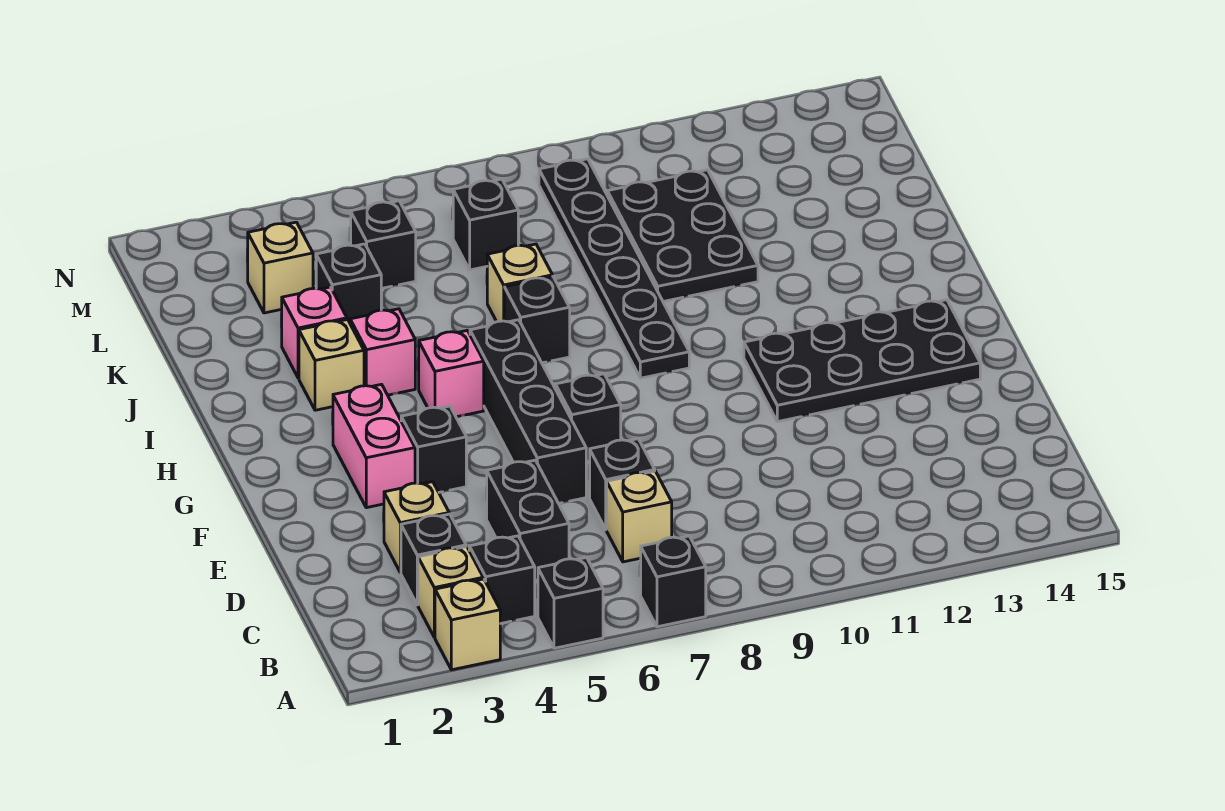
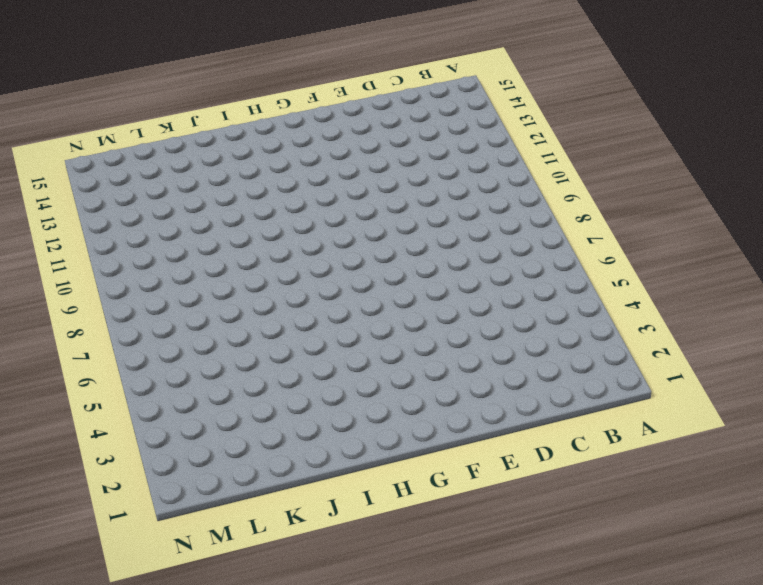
none -> tan 1x1 brick [435,579,500,670]
none -> black 1x1 brick [538,557,603,648]
none -> black 1x1 brick [641,536,706,627]

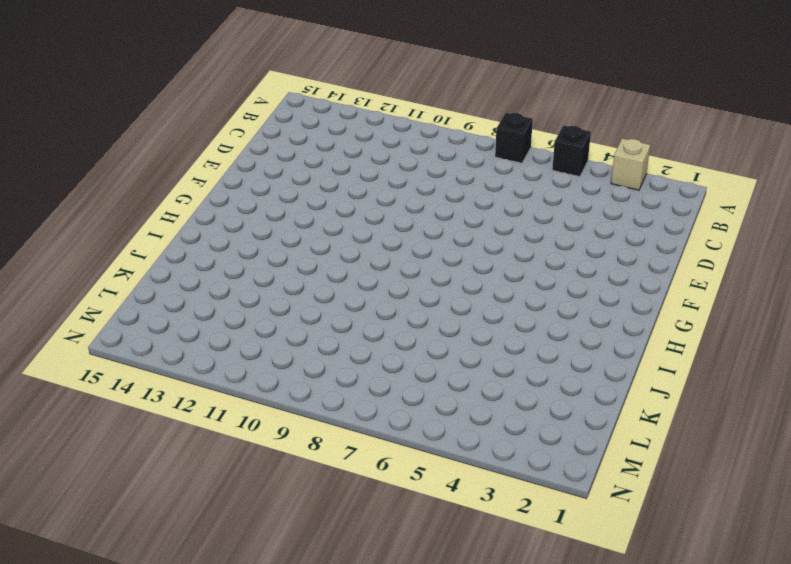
none -> tan 1x1 brick [418,547,483,637]
none -> black 1x1 brick [469,536,535,624]
none -> black 1x1 brick [401,514,466,605]

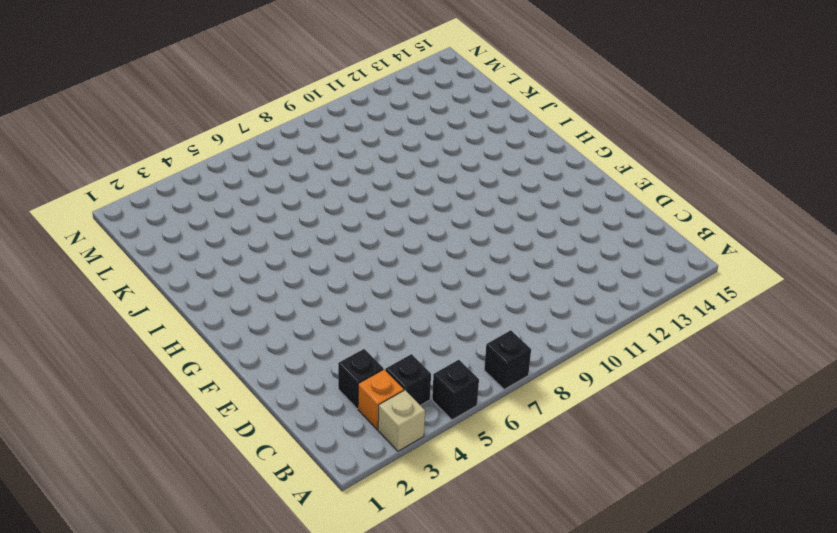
orange 1x1 brick [358,369,404,430] -> tan 1x1 brick [418,547,483,637]
none -> black 1x2 brick [486,460,569,580]
none -> tan 1x1 brick [607,471,672,562]
none -> tan 1x1 brick [384,482,449,572]

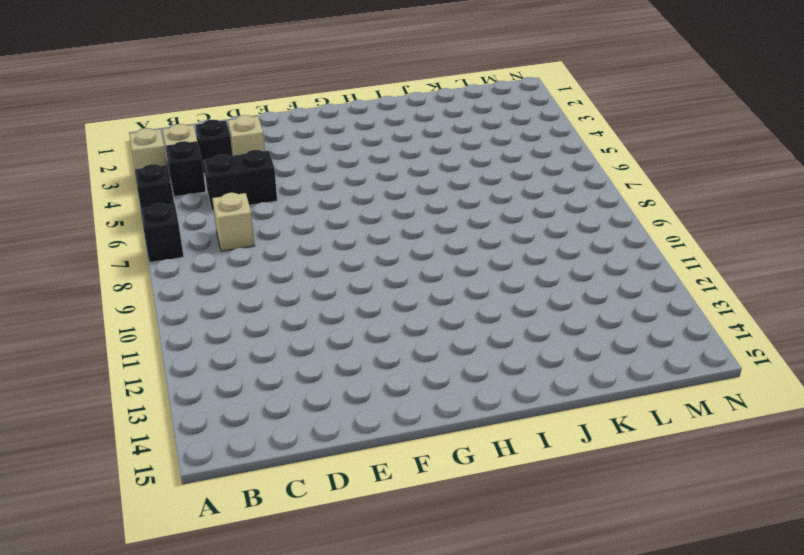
none -> black 1x1 brick [590,439,655,529]
none -> black 1x4 brick [470,320,586,503]
none -> pink 1x2 brick [333,384,415,508]

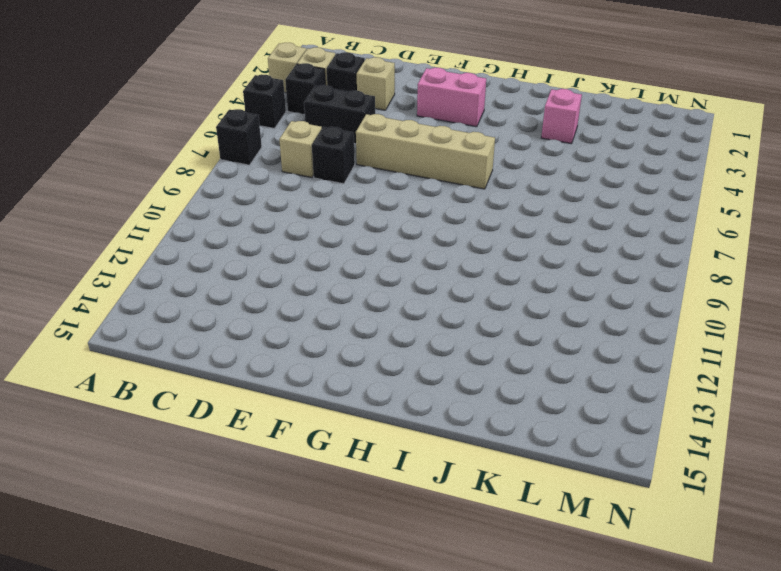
tan 1x4 brick [356,114,495,189] -> black 1x4 brick [470,320,586,503]
none -> black 1x1 brick [401,406,466,492]
none -> black 1x1 brick [555,374,621,462]
none -> black 2x4 plate [744,300,980,422]

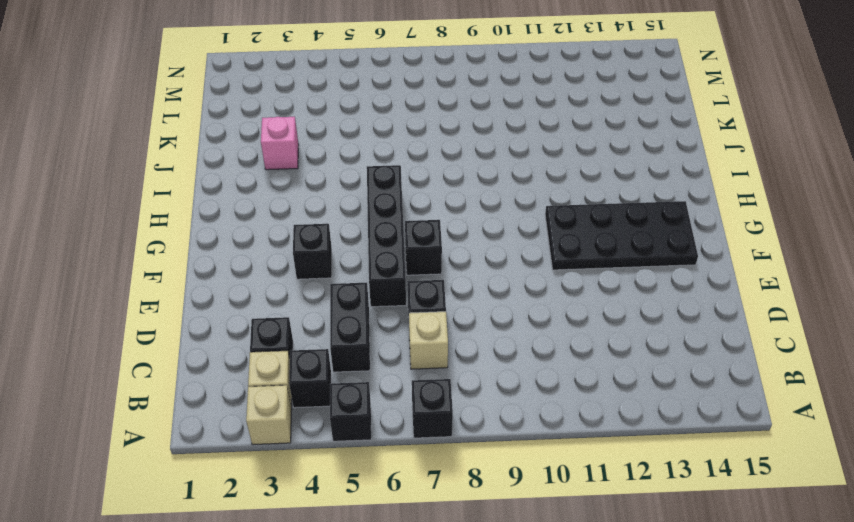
none -> tan 1x1 brick [384,482,449,572]
none -> pink 1x2 brick [333,384,415,508]
none -> pink 1x1 brick [419,331,484,417]

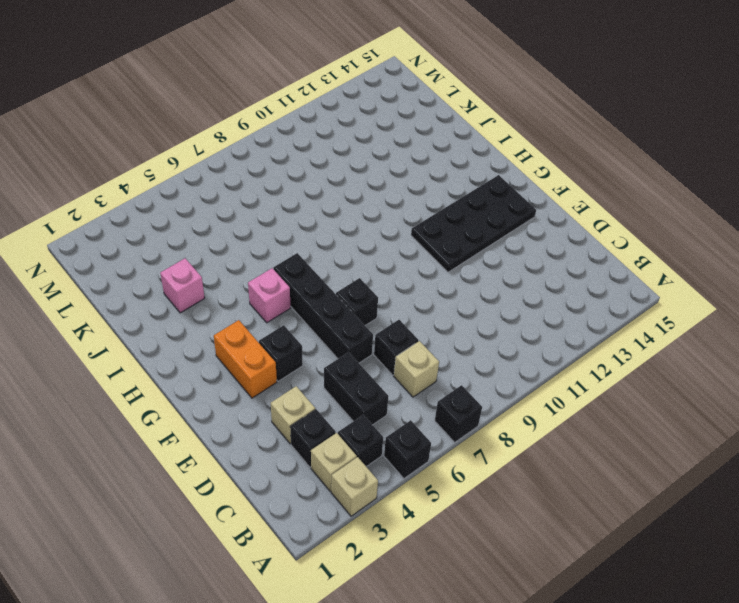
orange 1x2 brick [214,320,277,398] -> pink 1x2 brick [333,384,415,508]
none -> black 1x6 plate [539,159,689,378]
none -> tan 1x1 brick [299,320,364,410]
none -> pink 1x1 brick [350,309,415,395]

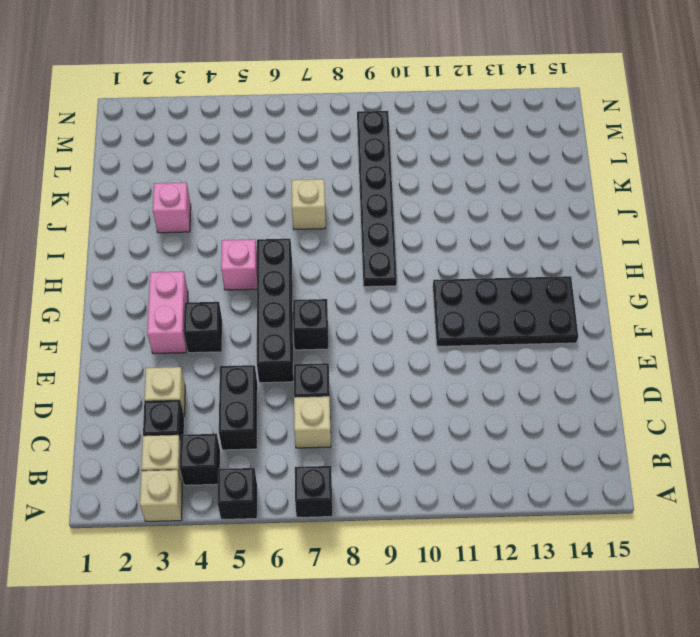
none -> tan 1x1 brick [299,320,364,410]
none -> pink 1x1 brick [350,309,415,395]
none -> black 1x1 brick [504,277,570,363]

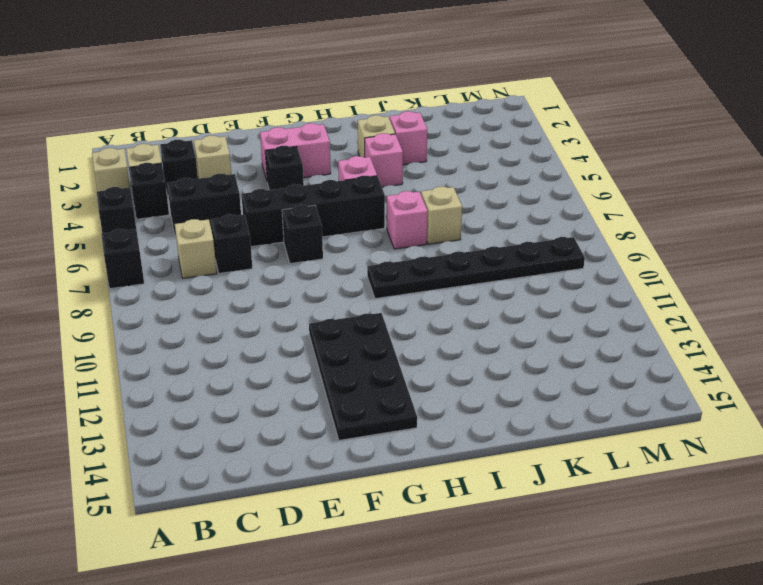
pink 1x1 brick [387,191,428,249] -> black 1x1 brick [504,277,570,363]
none -> black 2x3 plate [607,170,758,302]
none -> black 1x1 brick [316,244,381,323]
none -> tan 1x1 brick [247,222,313,313]

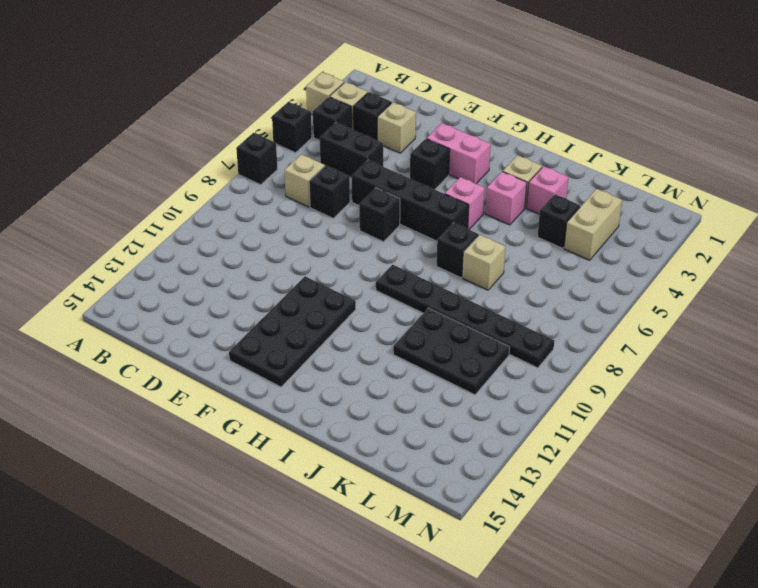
tan 1x2 brick [564,189,622,260] -> tan 1x1 brick [247,222,313,313]
none -> black 1x1 brick [351,201,416,289]
none -> black 1x1 brick [453,179,518,270]

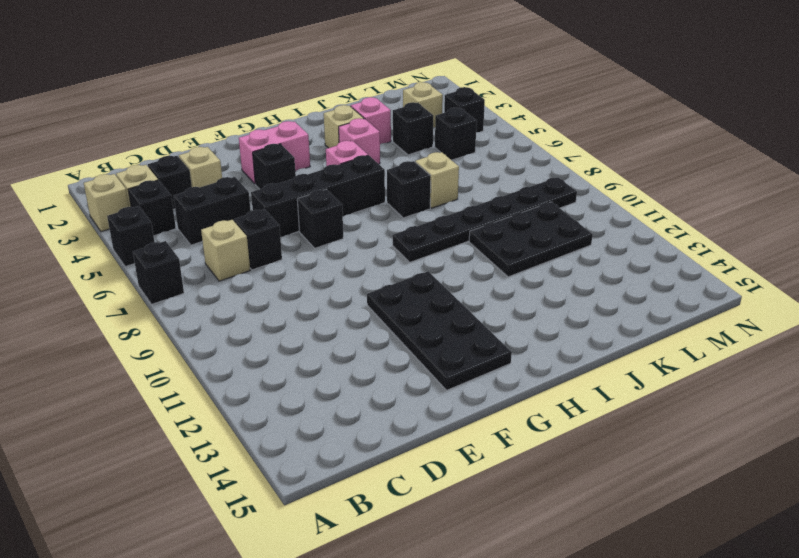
black 1x1 brick [444,87,485,132] -> black 1x1 brick moved to [453,179,518,270]

